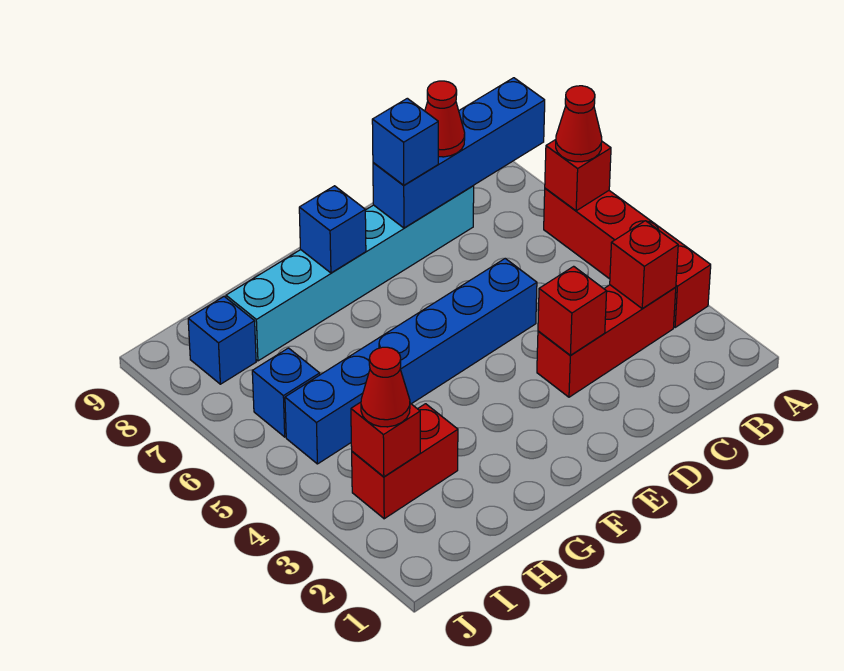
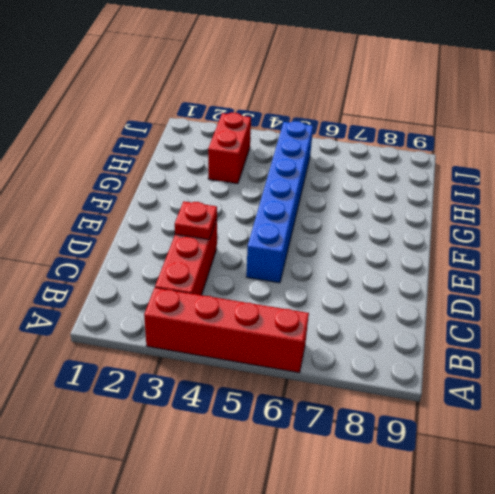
red 1x1 plate [175,202,217,240] -> red 1x1 brick [538,266,607,356]
none -> cyan 1x6 brick [226,186,474,361]
none -> blue 1x1 brick [252,348,320,437]
none -> blue 1x1 brick [188,297,256,384]

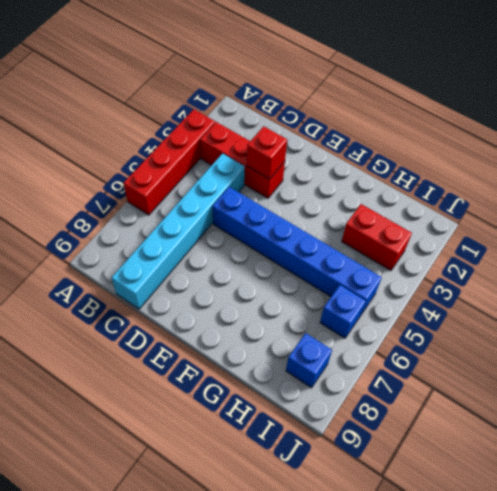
cyan 1x6 brick [111,154,245,309] -> cyan 1x6 brick turned to [226,186,474,361]
none -> red 1x1 brick [545,140,611,211]
none -> blue 1x4 brick [373,78,545,228]
none -> red 1x1 brick [610,221,678,308]

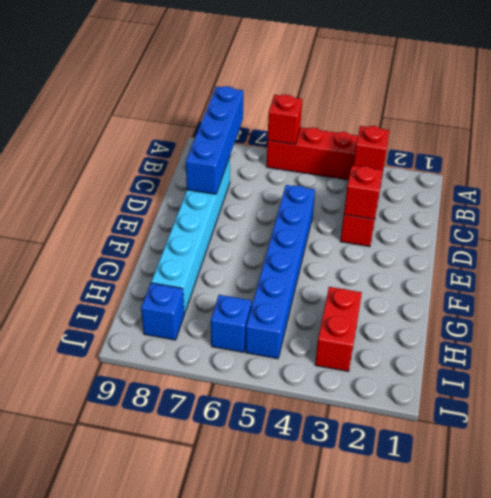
none -> blue 1x1 brick [299,186,366,273]
none -> red 1x1 brick [351,402,420,477]
none -> red 1x1 cone [556,86,602,162]

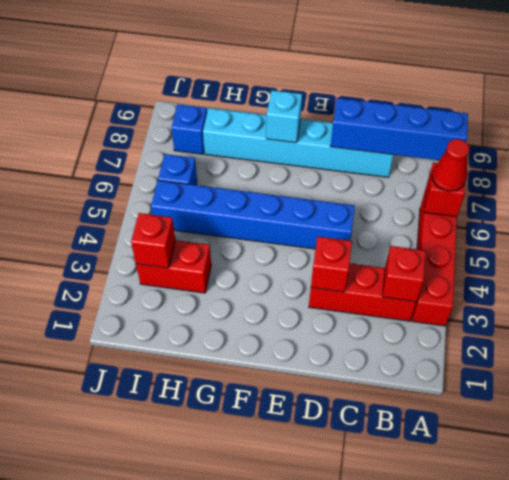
cyan 1x1 brick [266,90,302,143] -> blue 1x1 brick [299,186,366,273]
none -> red 1x1 cone [425,81,465,157]
none -> blue 1x1 brick [372,98,438,185]
none -> red 1x1 cone [361,347,410,427]

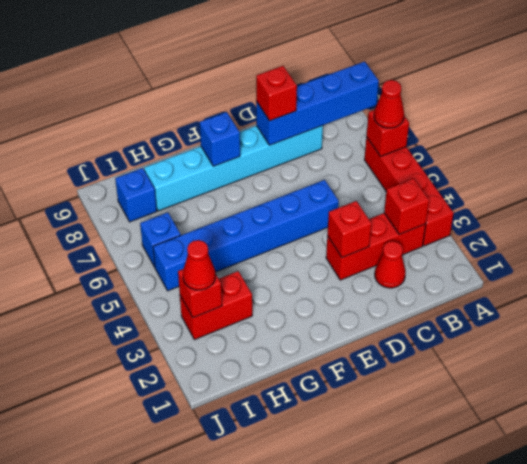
red 1x1 cone [375,241,405,288] -> red 1x1 cone moved to [425,81,465,157]
red 1x1 brick [256,66,297,121] -> blue 1x1 brick [372,98,438,185]

